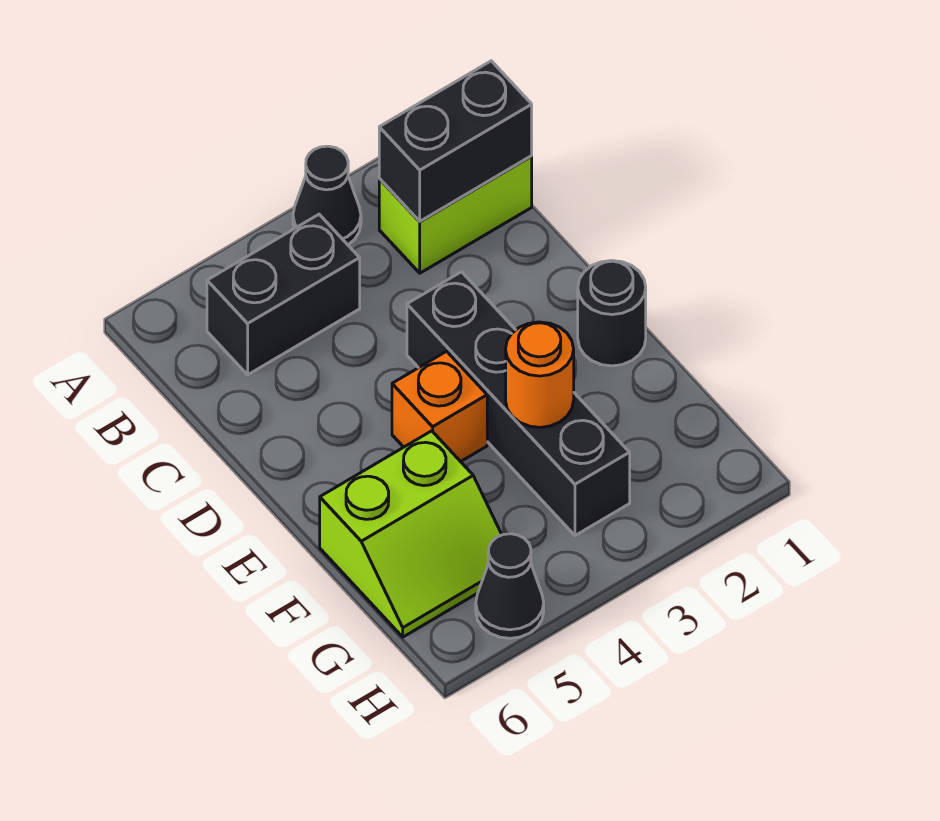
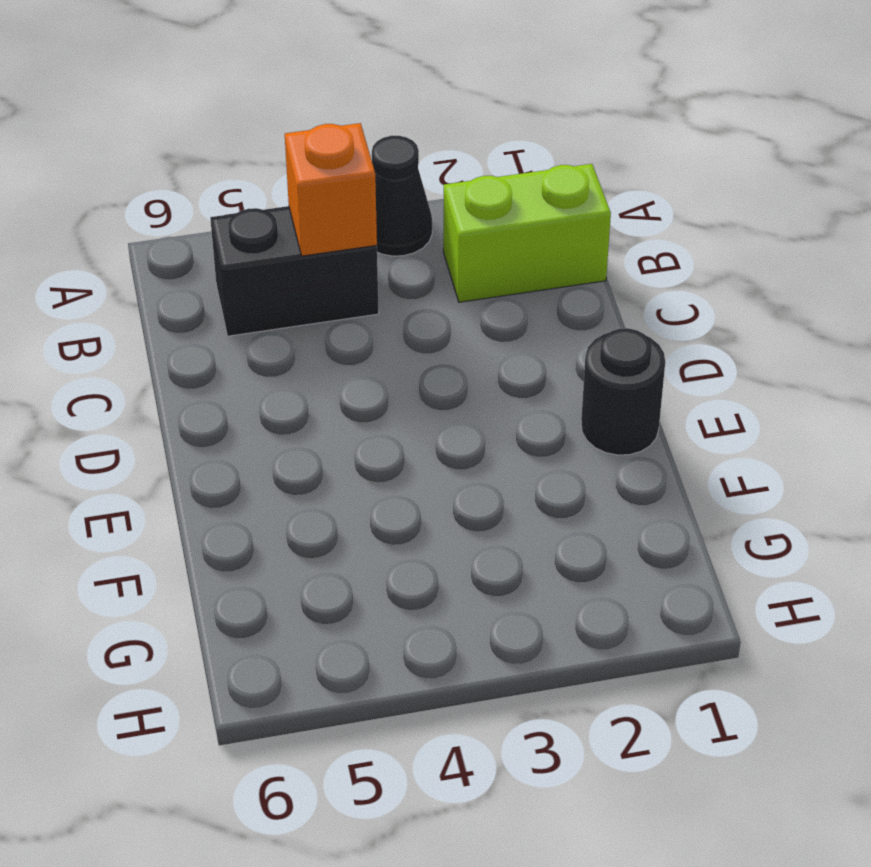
orange 1x1 brick [285,123,377,256] -> orange 1x1 brick moved to [392,351,487,462]
none -> black 1x4 brick [407,272,630,535]
none -> lime 2x2 slope [320,431,502,637]

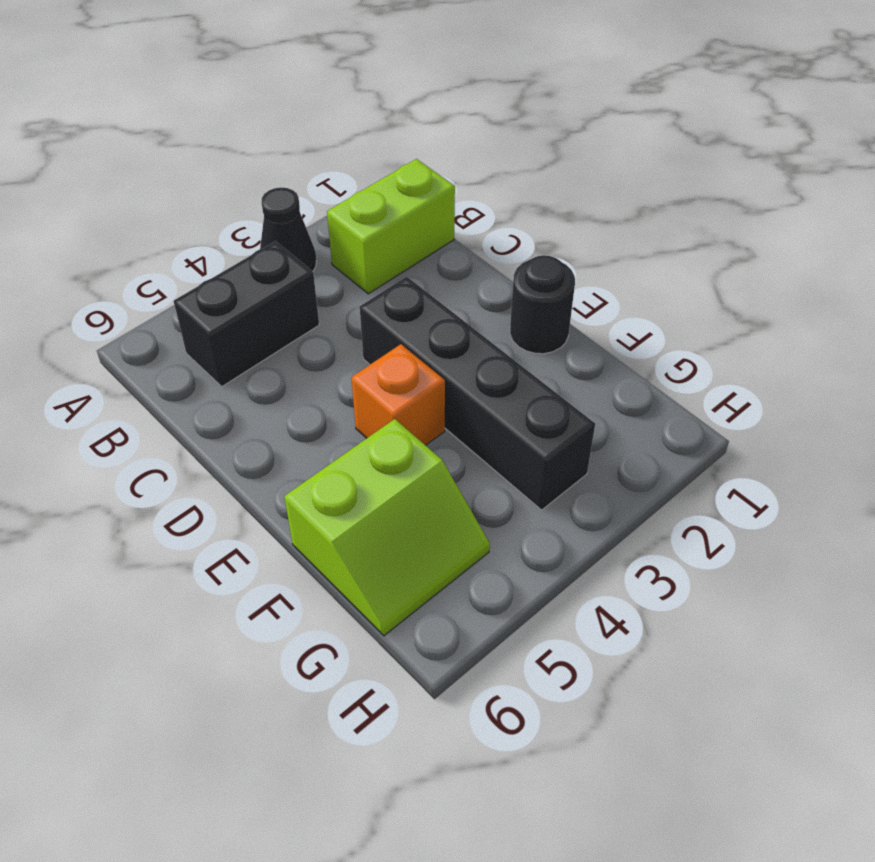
none -> black 1x1 cone [476,534,544,638]
none -> black 1x2 brick [379,61,532,221]

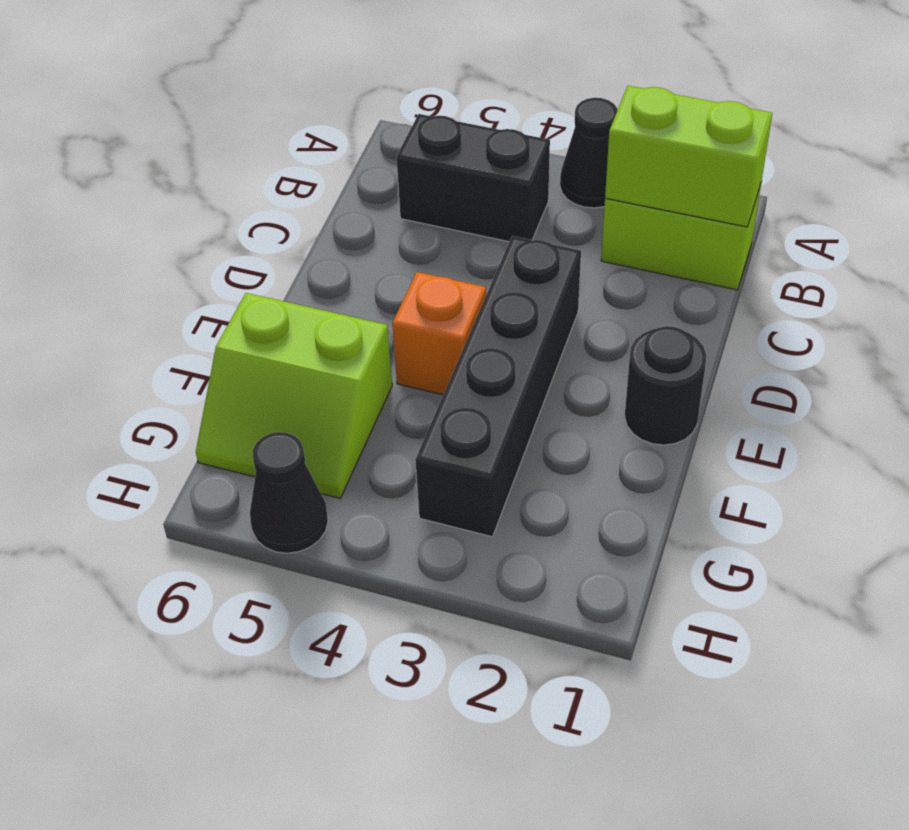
lime 1x2 brick [605,86,772,227] -> black 1x2 brick [379,61,532,221]
none -> orange 1x1 round brick [506,322,574,427]

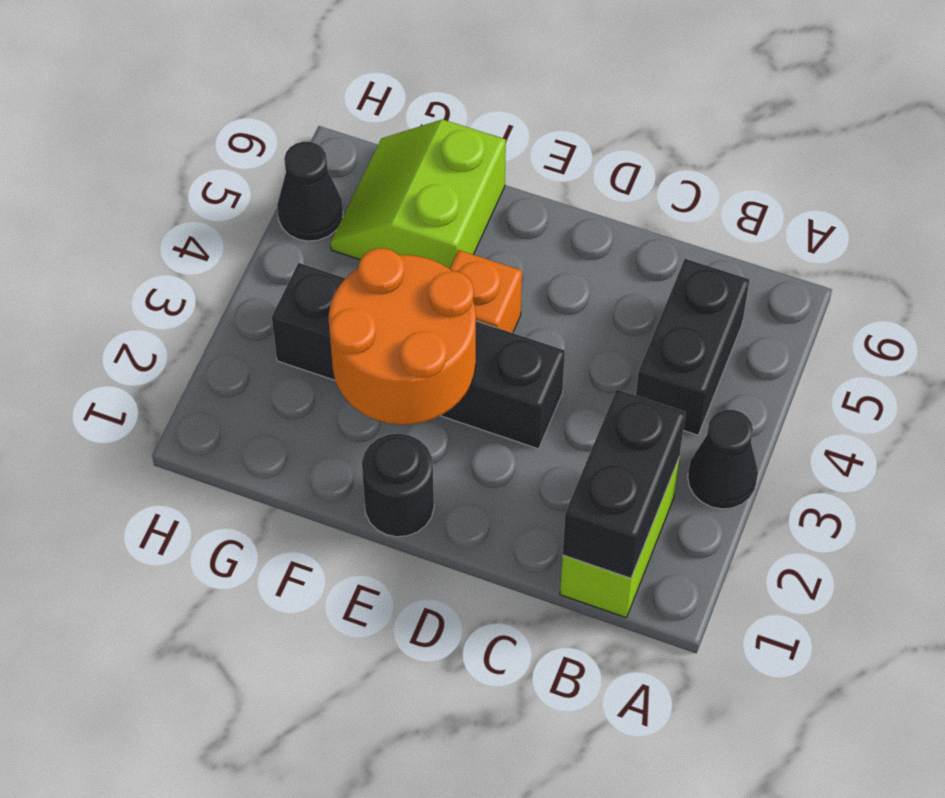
orange 2x2 round brick [329,248,476,425] -> orange 1x1 round brick [506,322,574,427]

